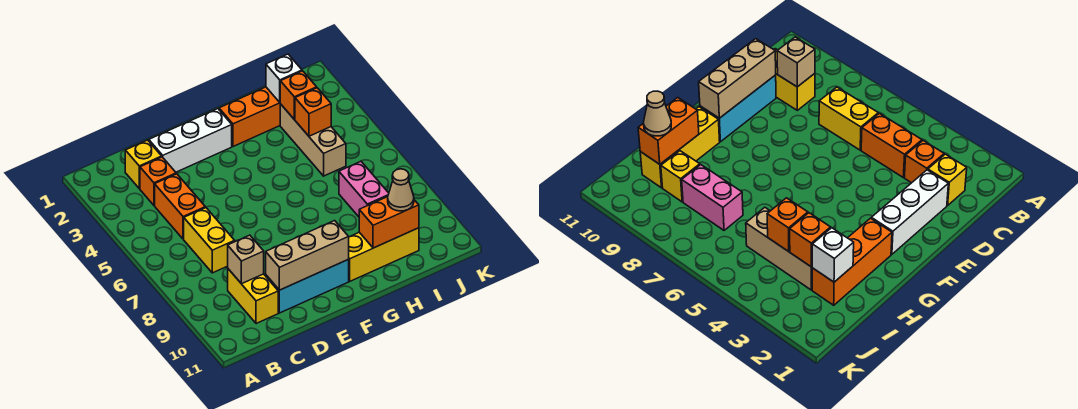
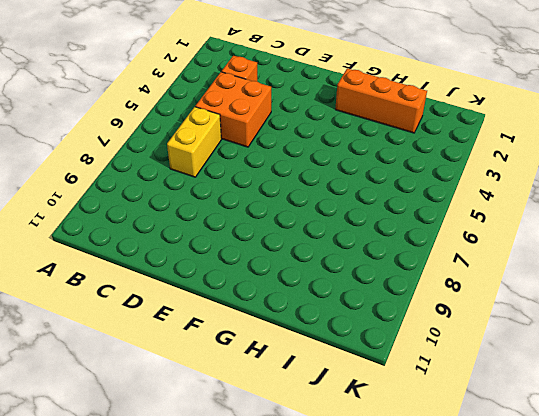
orange 2x2 brick [195,72,271,147] -> orange 1x2 brick [155,174,205,239]
none -> yellow 1x1 brick [125,140,162,189]
none -> yellow 1x2 brick [228,269,278,324]
none -> white 1x3 brick [149,109,232,172]

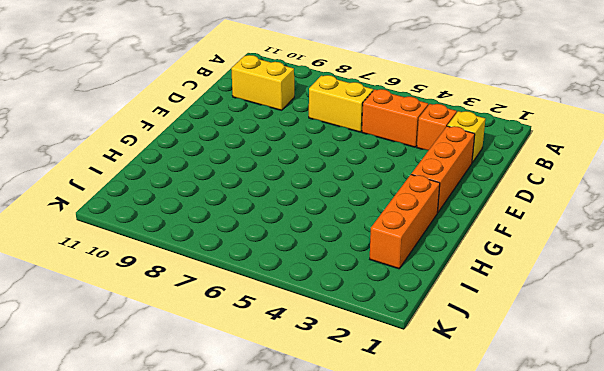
orange 1x3 brick [411,126,475,213] -> white 1x3 brick [149,109,232,172]
none -> cyan 1x3 brick [266,259,349,313]
none -> yellow 1x3 brick [349,228,419,281]
none -> tan 1x3 brick [280,104,346,176]

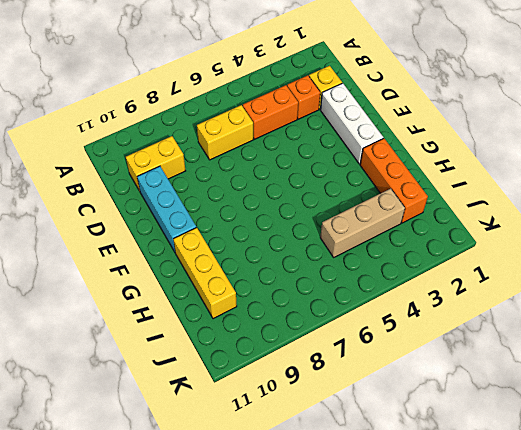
none -> pink 1x2 brick [339,161,389,217]
none -> yellow 1x1 brick [661,151,700,202]
none -> tan 1x1 brick [228,235,264,284]

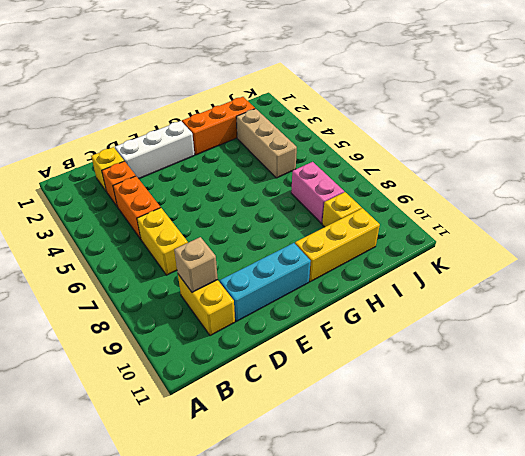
none -> tan 1x3 brick [266,221,349,290]
none -> orange 1x2 brick [359,197,419,248]
none -> white 1x1 brick [266,54,302,102]

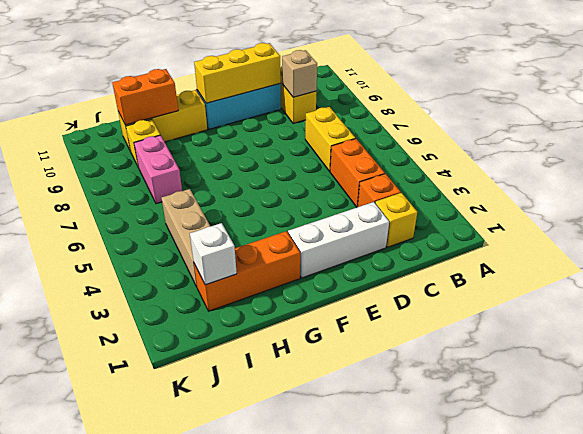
yellow 1x3 brick [194,43,281,103] -> tan 1x3 brick [266,221,349,290]
none -> orange 1x1 brick [280,71,317,119]
none -> orange 1x1 brick [295,88,331,136]
none -> tan 1x1 cone [388,169,414,211]

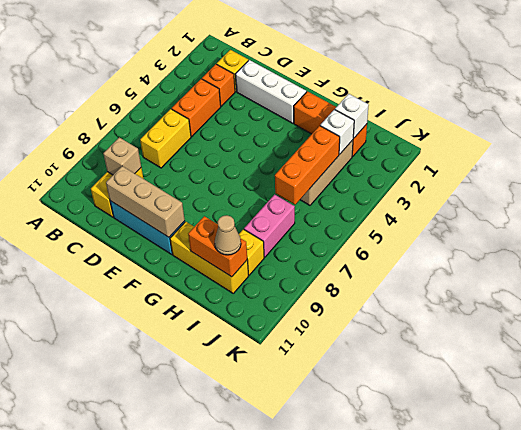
white 1x1 brick [320,110,354,154] -> orange 1x1 brick [280,71,317,119]
orange 1x3 brick [275,126,340,205] -> orange 1x1 brick [295,88,331,136]

